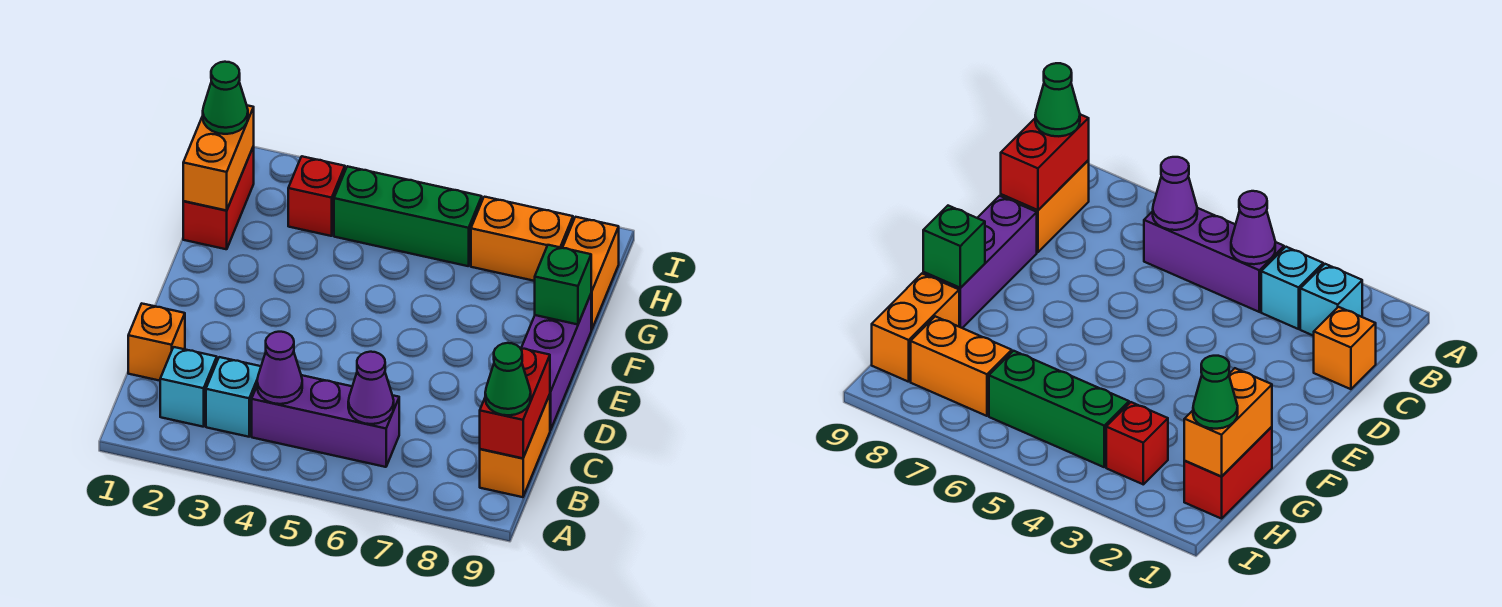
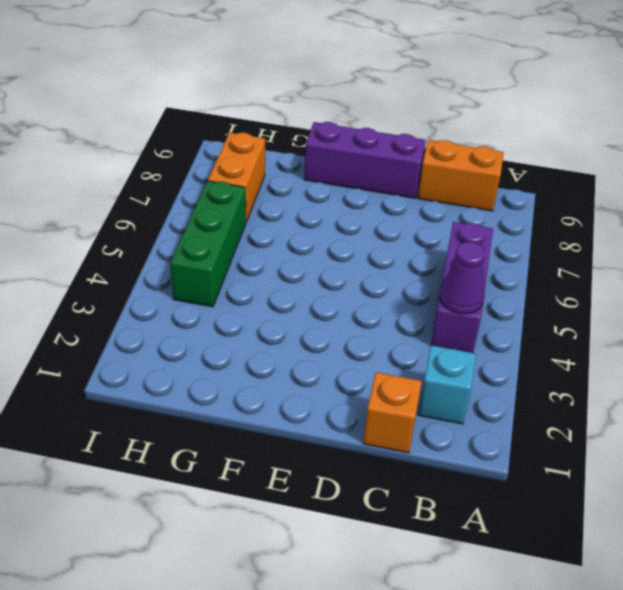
none -> cyan 1x1 brick [206,357,261,437]
none -> red 1x2 brick [183,146,254,249]
none -> orange 1x2 brick [563,217,619,330]

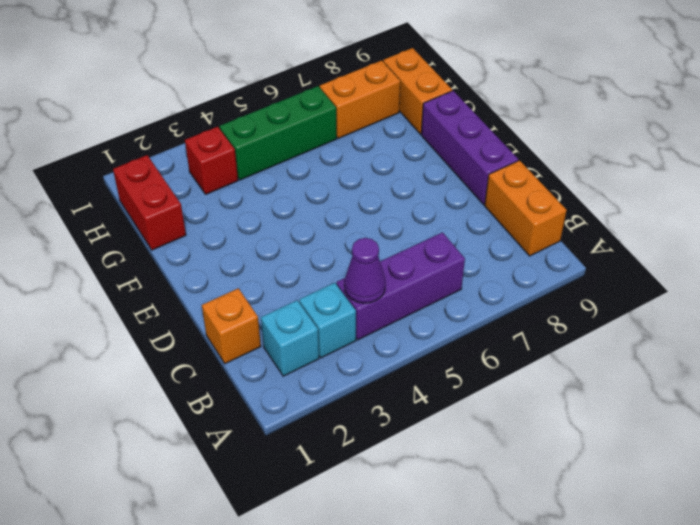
none -> purple 1x1 cone [348,352,394,424]
none -> red 1x2 brick [480,348,550,458]
none -> green 1x1 brick [535,245,591,325]

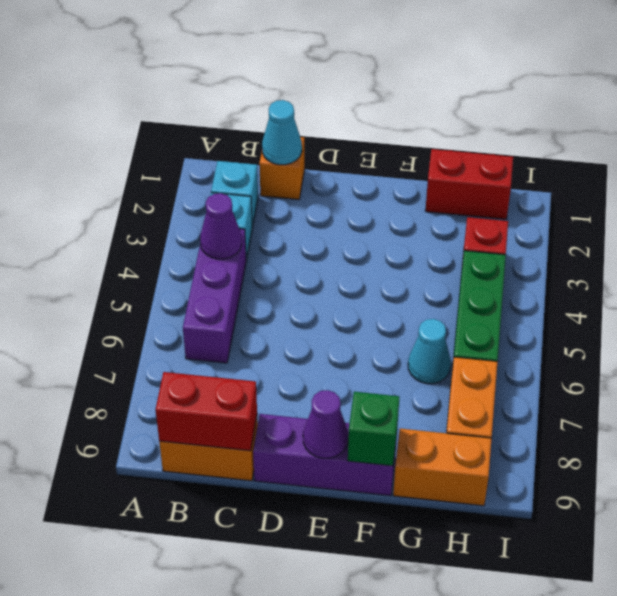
cyan 1x1 cone [262,100,302,165] -> none
purple 1x1 cone [303,390,348,458] -> purple 1x1 cone moved to [348,352,394,424]
cyan 1x1 cone [408,319,451,384] -> none
none -> orange 1x2 brick [183,105,254,210]
none -> green 1x1 cone [485,343,531,415]
none -> green 1x1 cone [203,62,248,134]

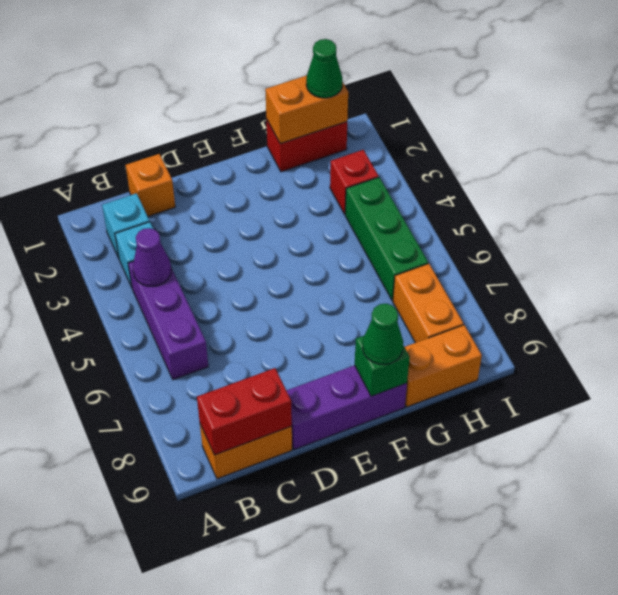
green 1x1 cone [362,304,403,365] -> green 1x1 cone moved to [485,343,531,415]
none -> purple 1x1 cone [348,352,394,424]

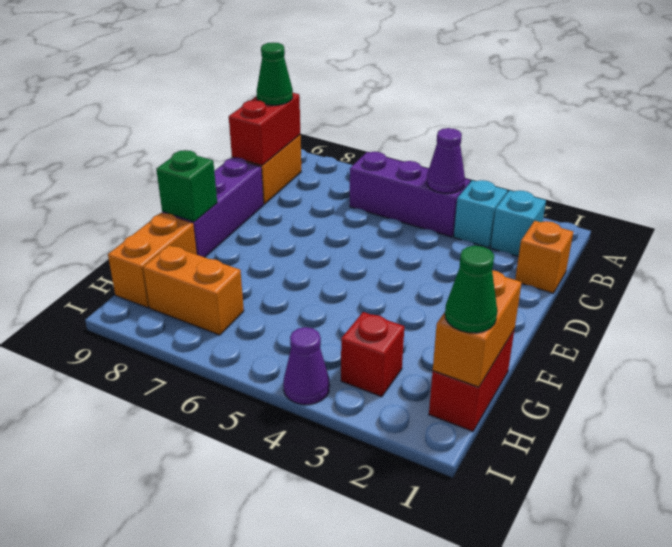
purple 1x1 cone [283,327,330,405] -> purple 1x1 cone moved to [348,352,394,424]
none -> green 1x3 brick [334,166,482,266]

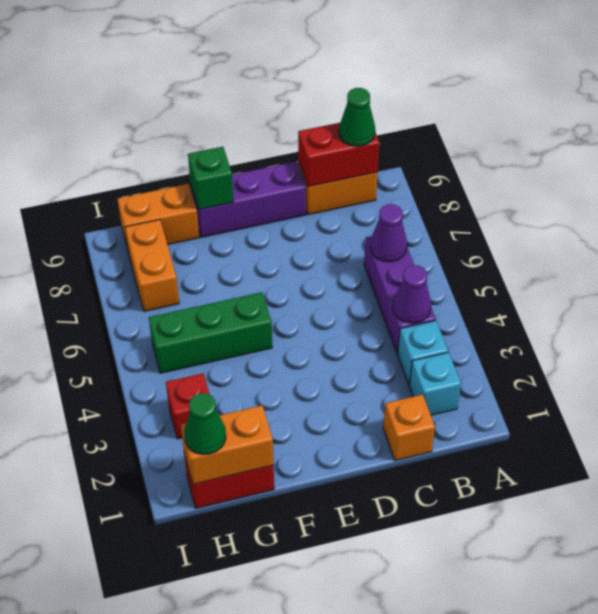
green 1x3 brick [149,292,272,373] -> green 1x3 brick turned to [334,166,482,266]

